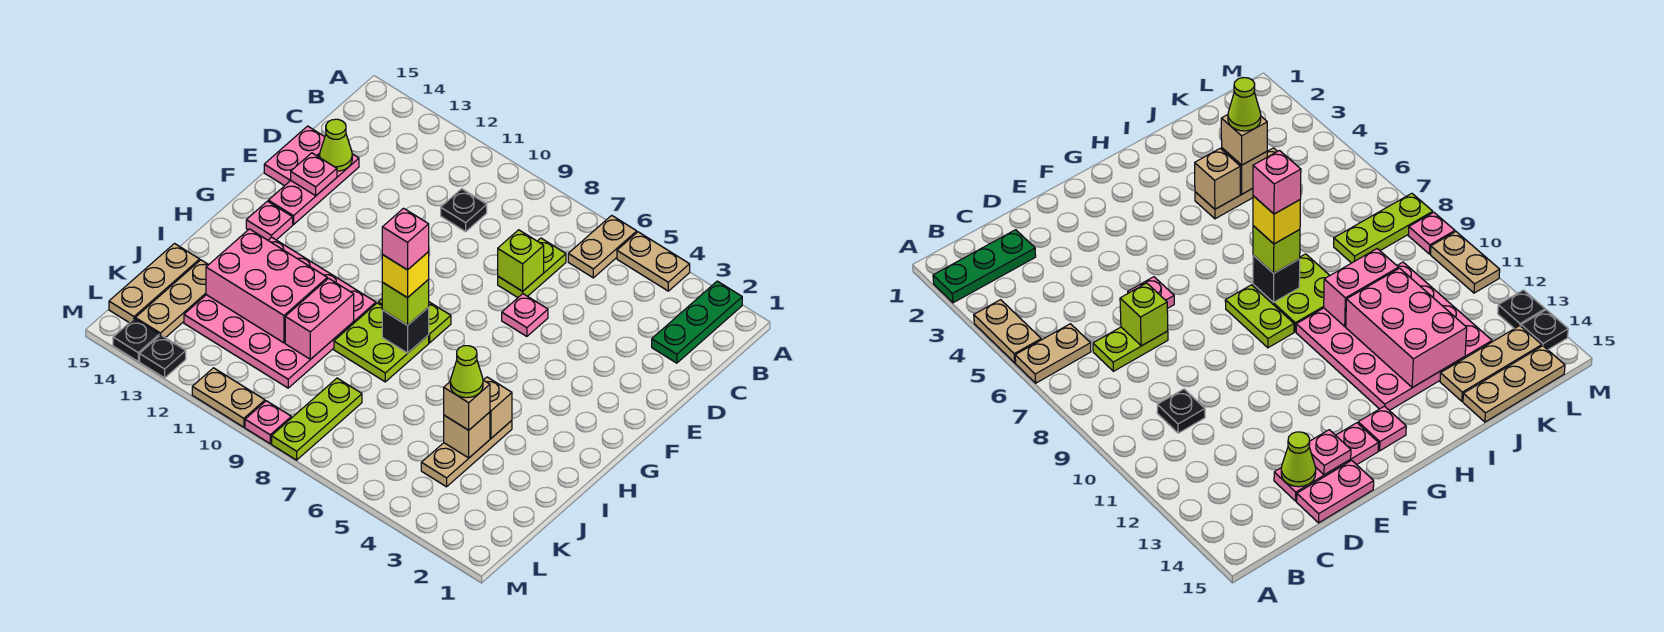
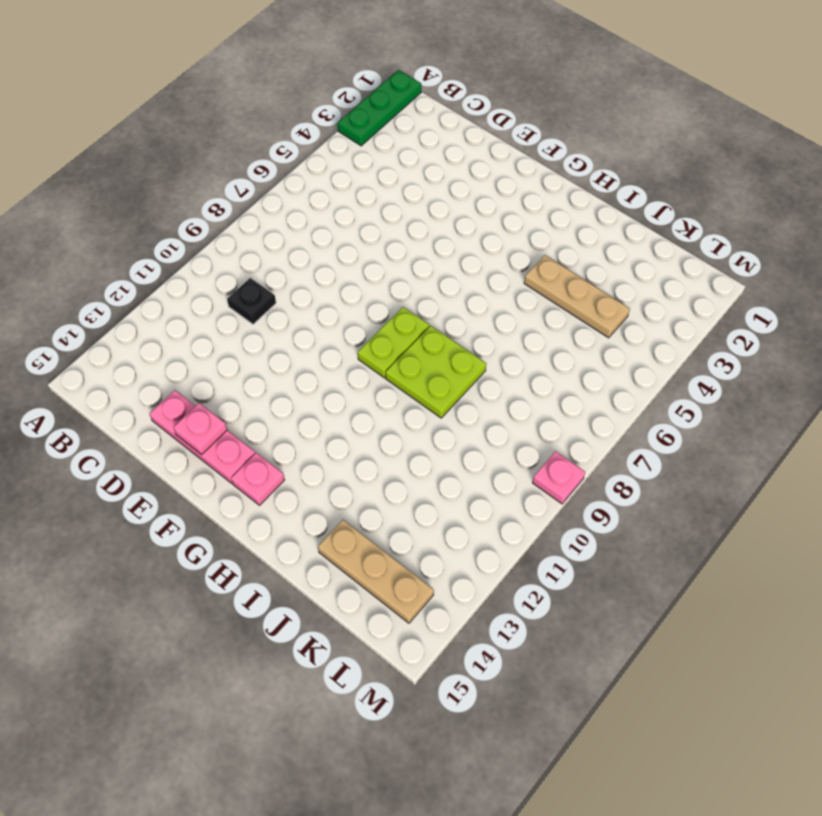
green 1x3 plate [338,70,421,146] -> green 1x3 plate turned to [652,281,742,363]
none -> tan 1x2 plate [617,232,690,291]
none -> tan 1x2 plate [568,215,637,278]
none -> lime 1x2 plate [498,238,566,298]
none -> pink 1x2 plate [264,126,325,186]

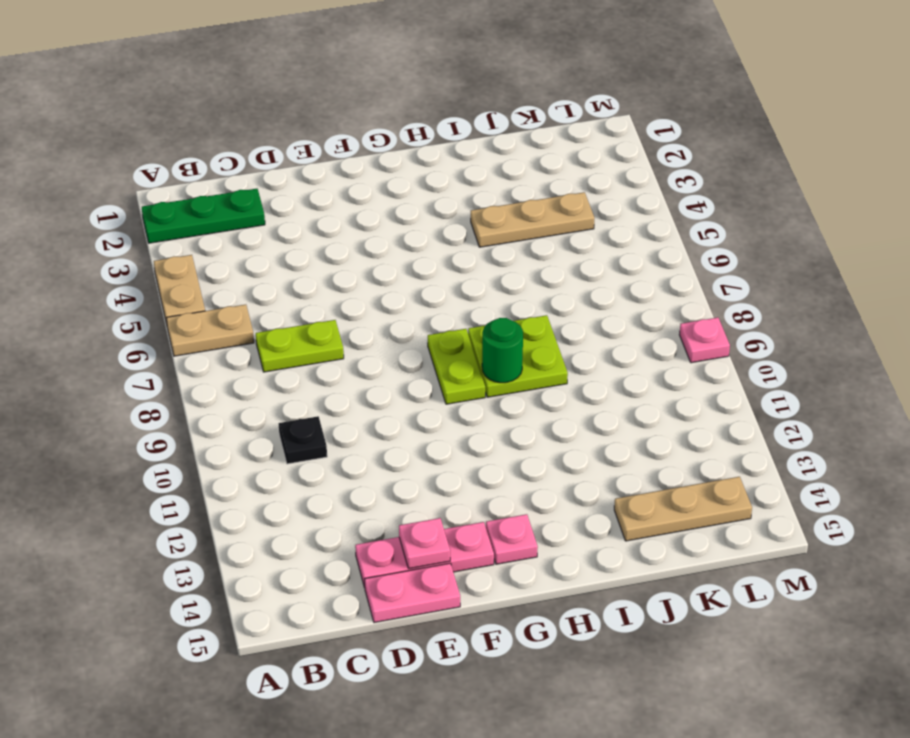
green 1x1 round brick [482,318,523,383] -> none
none -> pink 1x1 plate [502,294,548,336]
none -> pink 4x4 plate [184,237,376,388]
none -> tan 1x3 plate [109,244,200,323]
none -> lime 1x3 plate [272,378,362,460]

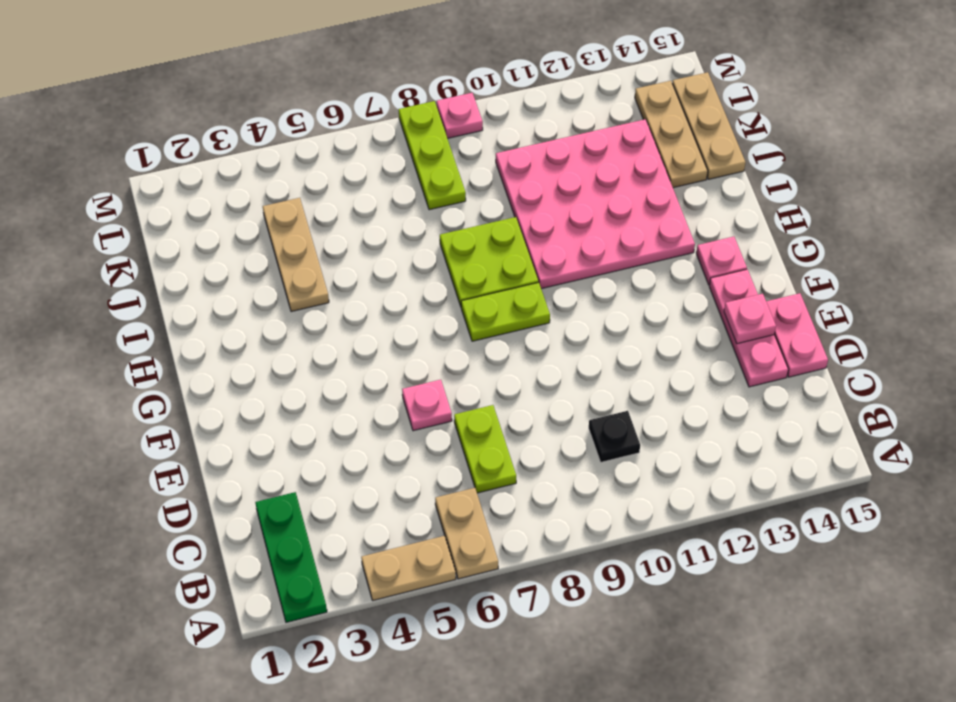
none -> tan 1x2 plate [192,368,265,427]
none -> black 1x1 plate [140,335,186,378]
none -> black 1x1 plate [113,319,159,361]
none -> lime 1x1 brick [498,230,544,291]

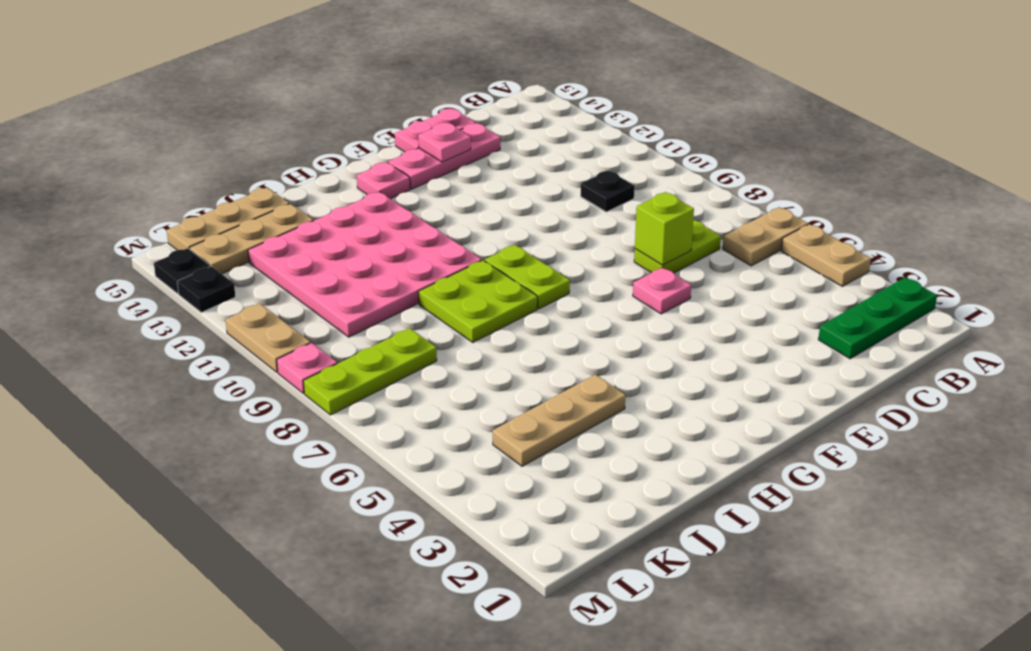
none -> lime 1x1 cone [320,119,352,171]
none -> black 1x1 brick [382,307,429,353]
none -> tan 1x1 brick [484,377,512,438]
none -> pink 1x2 brick [285,278,354,359]

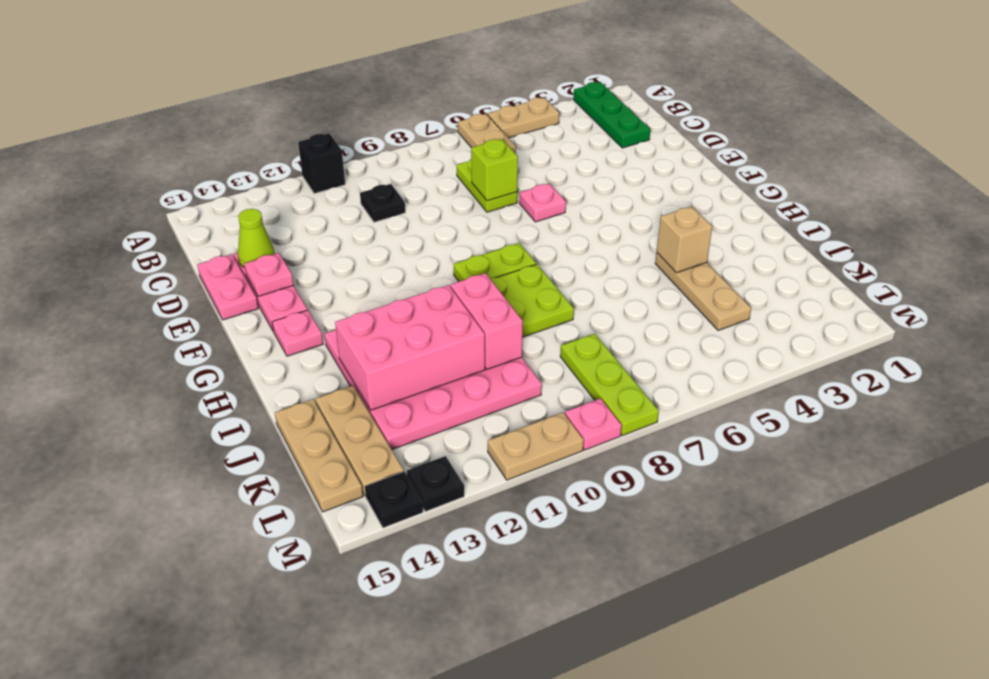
black 1x1 brick [298,133,345,194] -> black 1x1 brick moved to [382,307,429,353]
none -> tan 1x1 brick [444,412,490,458]
none -> lime 1x1 brick [382,280,429,325]
none -> tan 1x1 brick [444,380,490,430]
none -> yellow 1x1 brick [382,252,429,298]

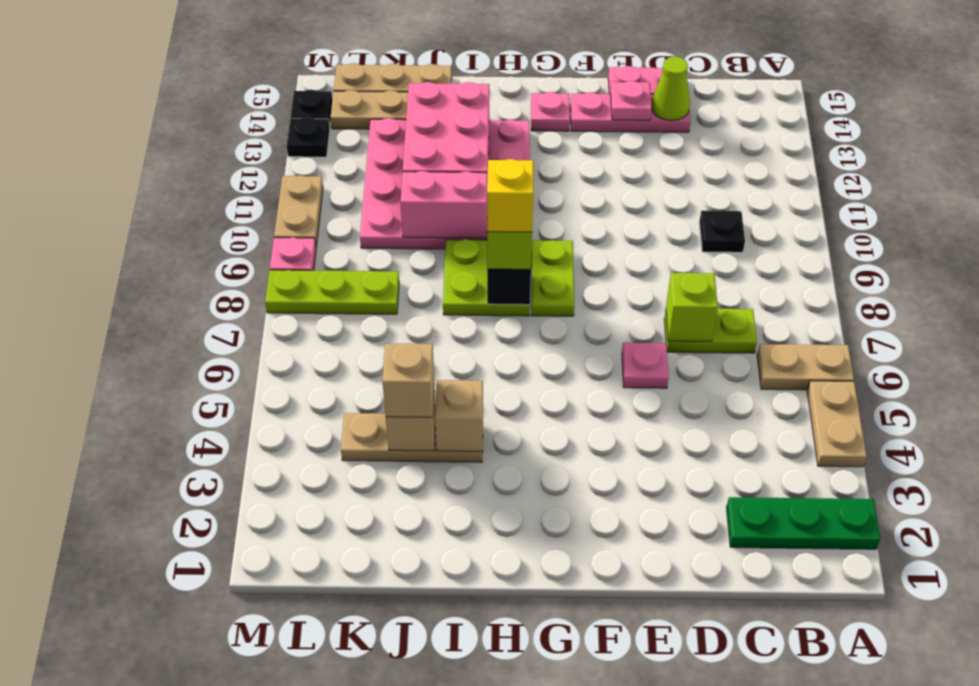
none -> lime 1x1 cone [450,346,483,398]
none -> pink 1x1 brick [382,208,429,270]

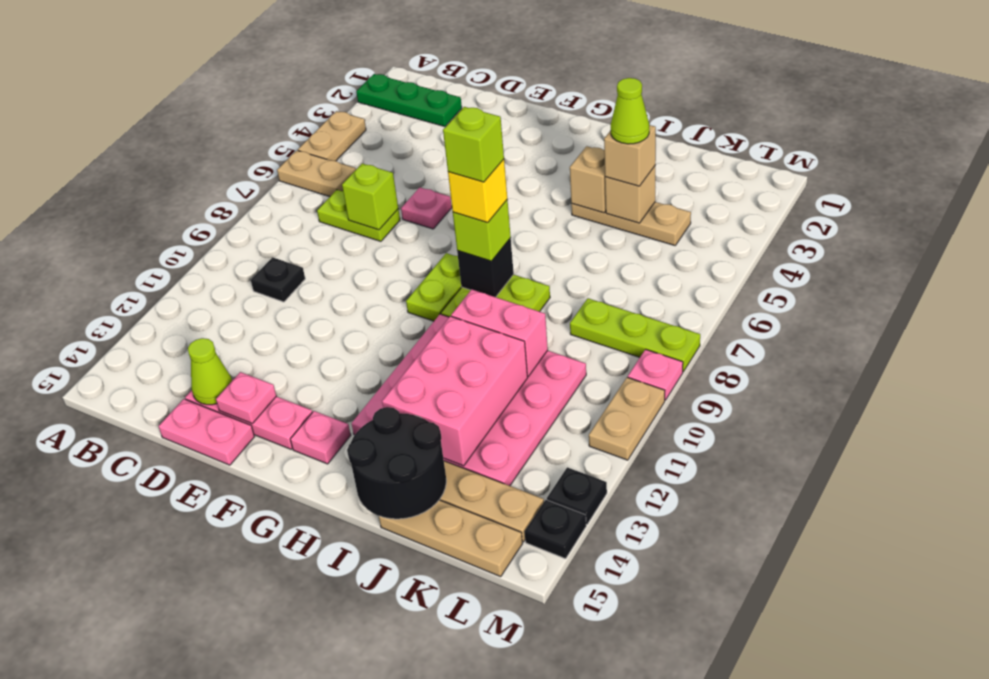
lime 1x1 brick [443,107,504,182] -> pink 1x1 brick [382,208,429,270]
black 2x2 round brick [347,407,446,519] -> none

